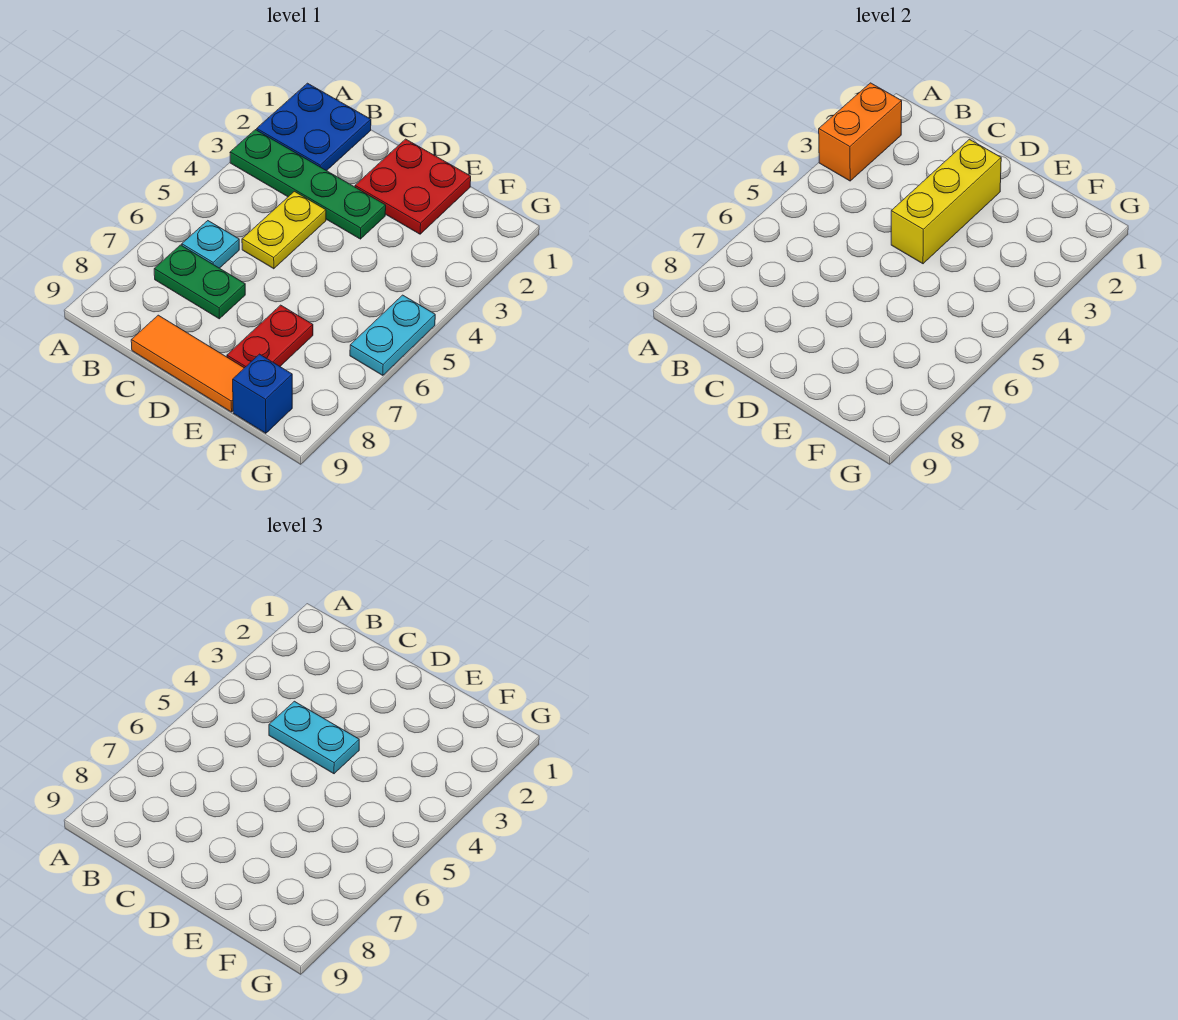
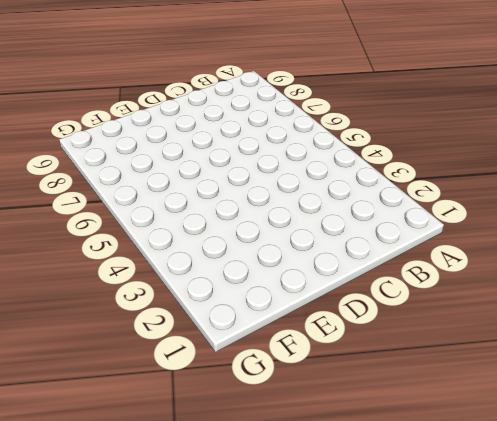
none -> blue 2x2 plate [257,83,371,171]
none -> green 1x4 plate [230,130,386,239]
none -> cyan 1x1 plate [182,221,239,268]

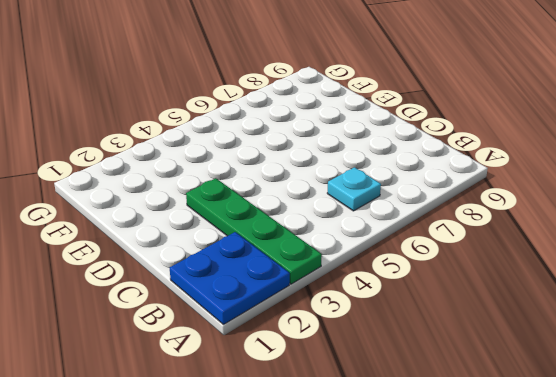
none -> green 1x2 plate [154,245,245,319]
none -> yellow 1x2 plate [242,191,326,269]
none -> orange 1x3 tile [131,315,244,412]

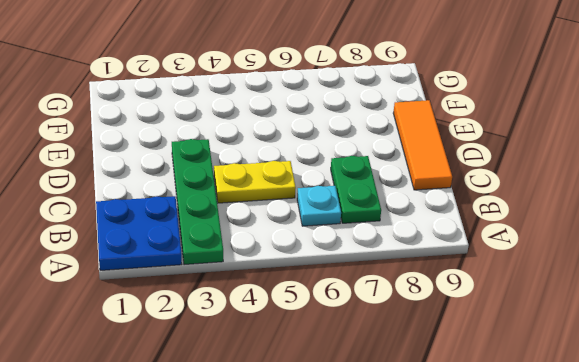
none -> red 2x2 plate [355,139,471,234]
none -> red 1x2 plate [227,305,313,368]
none -> blue 1x1 brick [233,354,292,433]

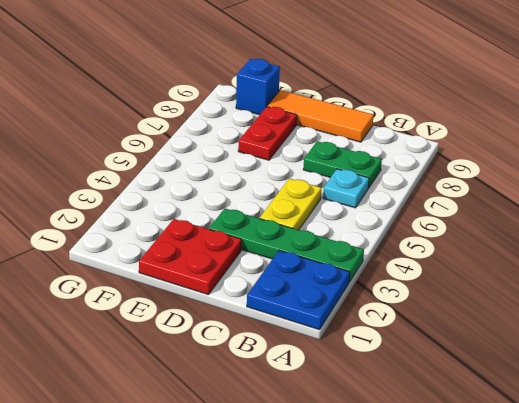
none -> cyan 1x2 plate [350,295,435,375]
none -> orange 1x2 brick [819,83,902,181]
none -> yellow 1x3 brick [891,139,1001,264]

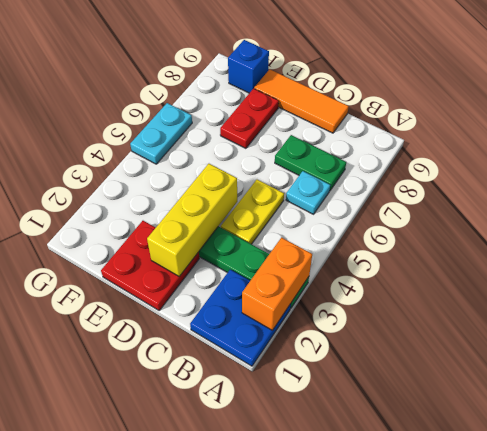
none -> cyan 1x2 plate [269,701,359,774]

